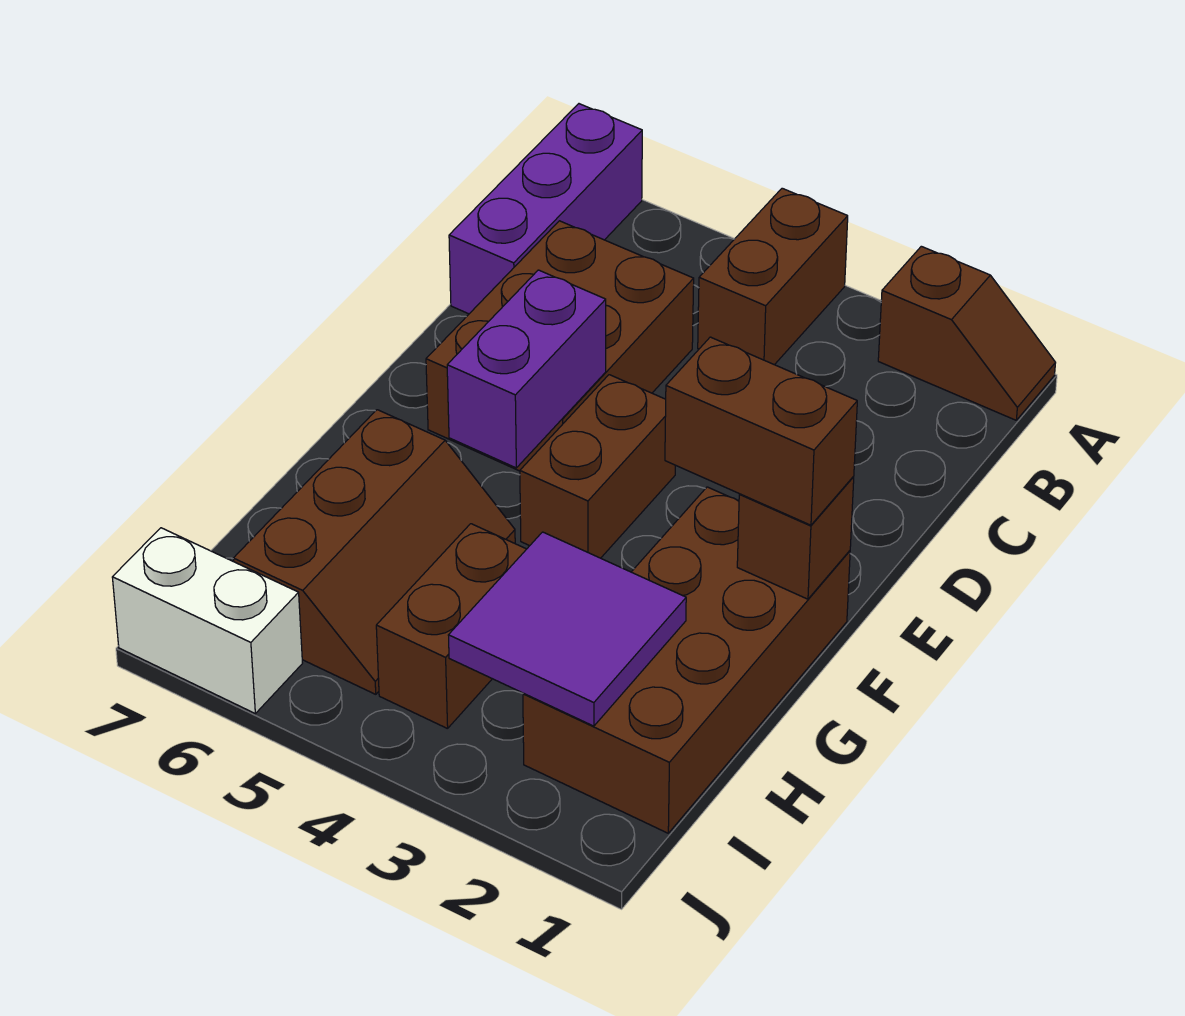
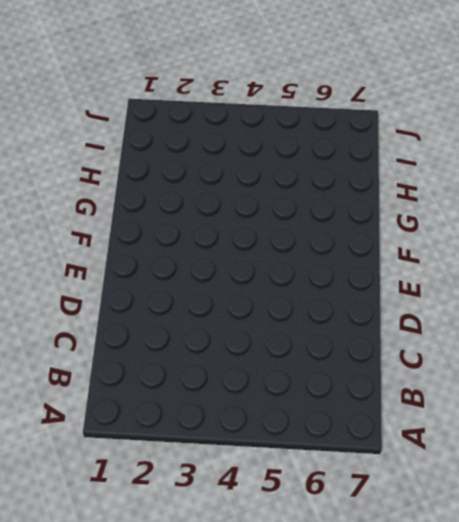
none -> brown 1x2 slope [878,246,1055,420]
none -> brown 1x2 brick [698,188,848,365]
none -> purple 1x3 brick [449,104,642,314]

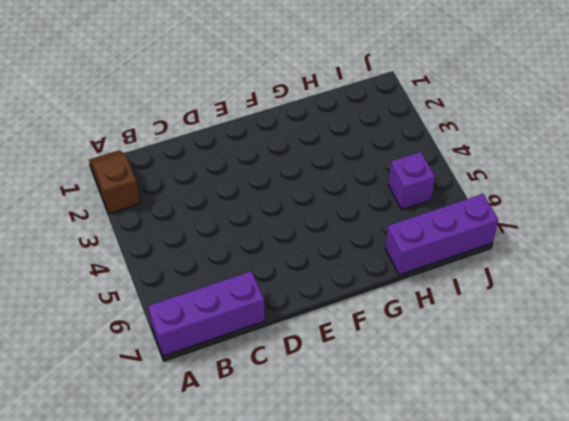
purple 1x3 brick [385,194,499,275] -> white 1x2 brick [112,528,302,713]
purple 1x1 brick [388,152,435,210] -> brown 2x3 slope [233,410,515,694]
none -> brown 1x2 brick [698,188,848,365]
none -> brown 2x3 brick [426,221,694,471]
none -> brown 1x2 brick [520,375,675,558]

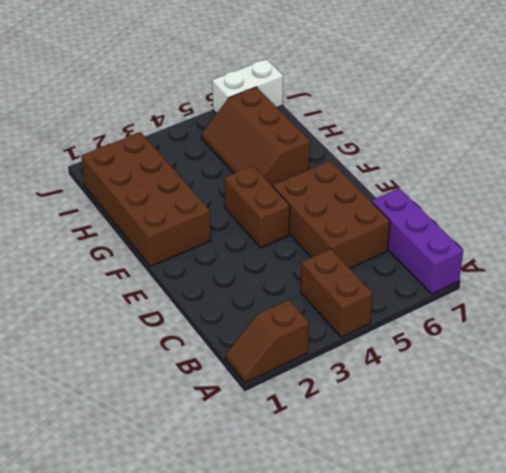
none -> brown 1x2 brick [376,524,526,729]
none -> purple 1x2 brick [447,270,606,468]
none -> brown 1x1 brick [737,476,854,599]

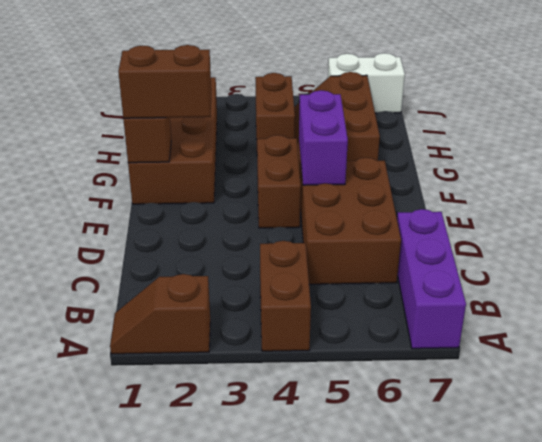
none -> purple 2x2 tile [448,532,686,726]

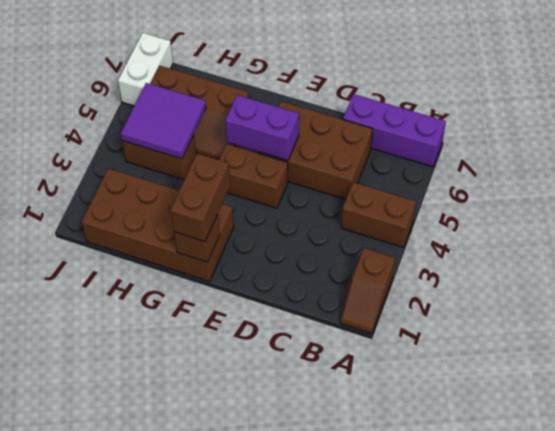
purple 2x2 tile [121,83,206,159] -> purple 2x2 tile moved to [448,532,686,726]

